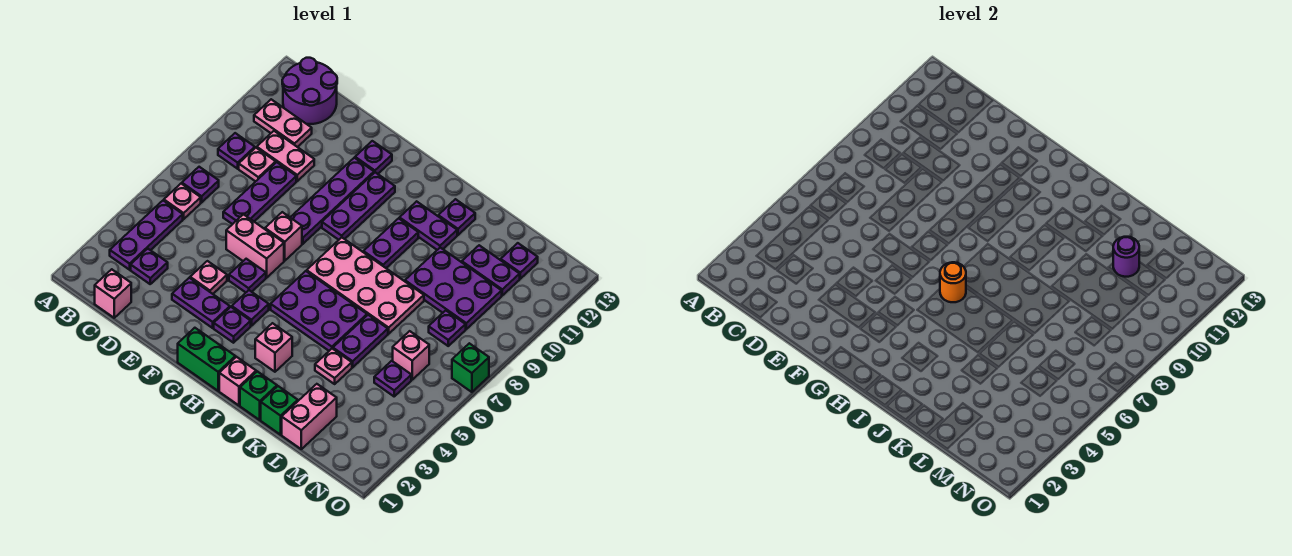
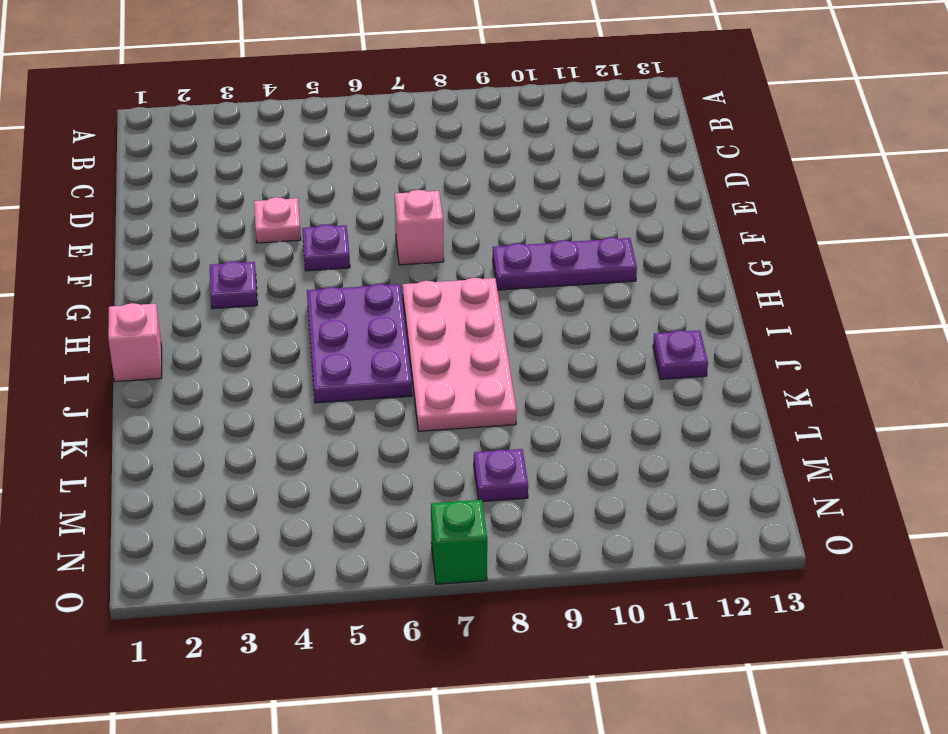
none -> purple 1x3 plate [110,201,183,270]
none -> pink 1x1 plate [164,184,201,219]
none -> purple 1x1 plate [182,167,219,202]
none -> purple 1x1 plate [218,133,255,169]

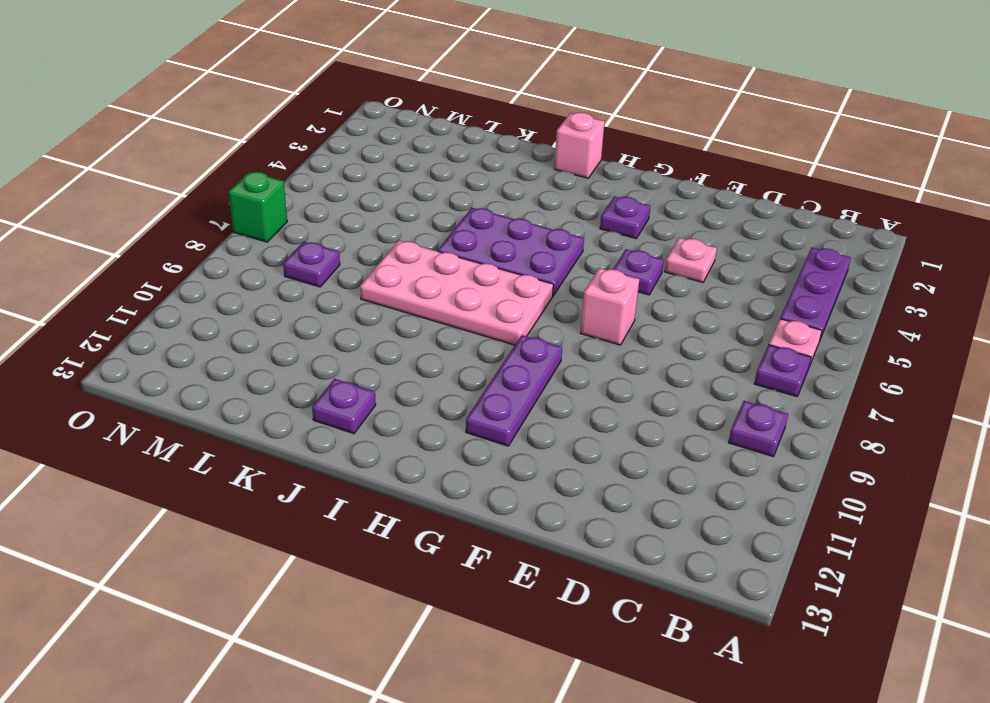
none -> pink 1x2 plate [254,99,312,147]
none -> purple 2x2 round brick [282,58,337,124]
none -> pink 1x1 brick [95,269,131,318]
none -> purple 1x1 plate [131,249,168,284]

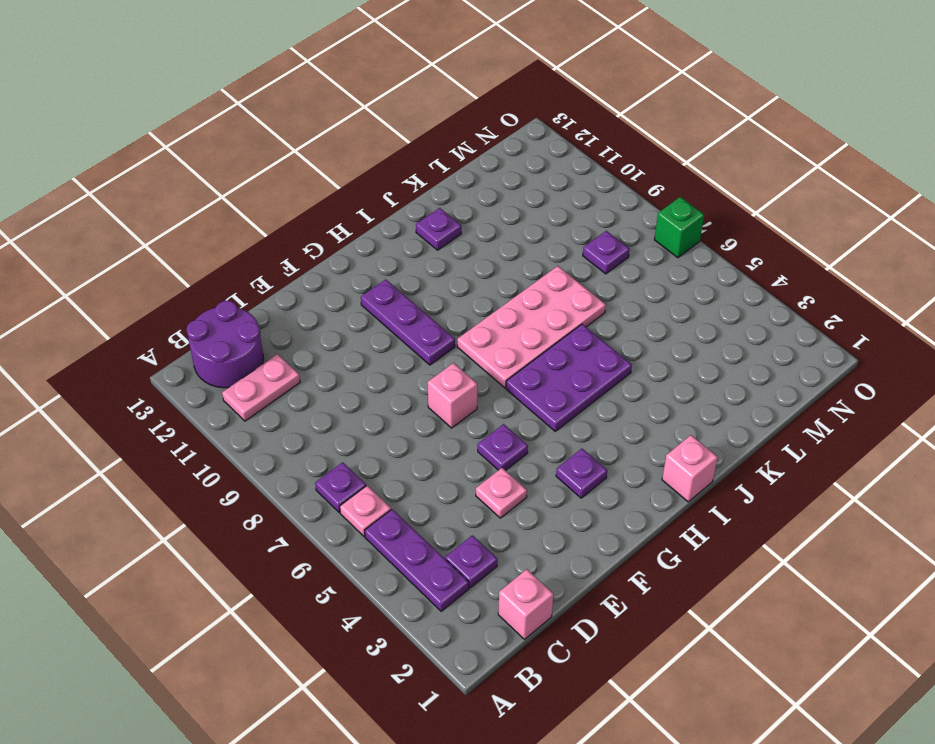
none -> purple 1x1 plate [218,133,255,169]
none -> pink 1x1 plate [239,148,276,181]
none -> pink 1x2 plate [257,131,314,181]
none -> purple 1x3 plate [223,162,296,224]

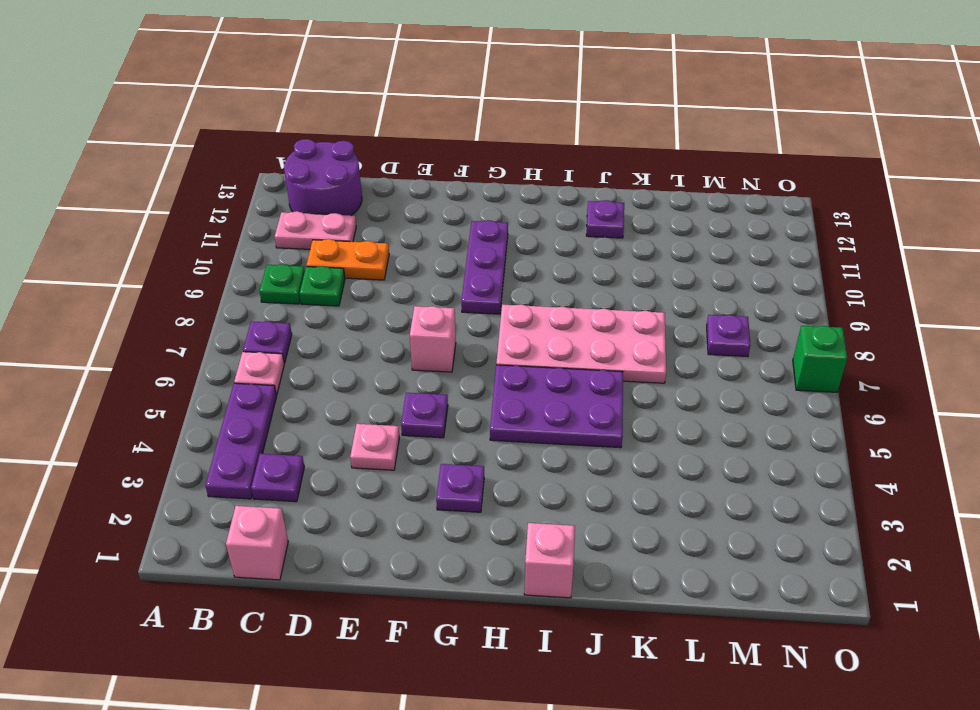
green 1x1 plate [259,264,305,304] -> purple 1x1 plate [218,133,255,169]
green 1x1 plate [300,266,345,306] -> pink 1x1 plate [239,148,276,181]
orange 1x2 plate [306,239,389,280] -> pink 1x2 plate [257,131,314,181]
none -> purple 1x3 plate [223,162,296,224]
none -> purple 1x2 plate [172,278,230,328]
none -> pink 1x2 brick [226,214,284,277]
none -> purple 1x4 plate [290,158,374,244]

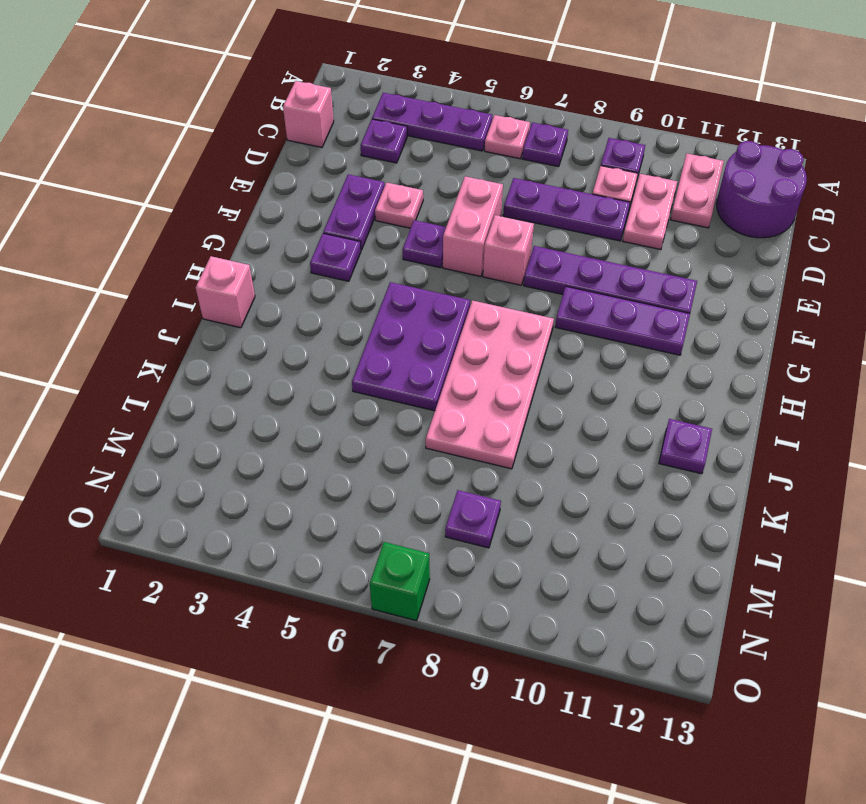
none -> purple 1x1 plate [355,141,392,174]
none -> green 1x2 brick [178,328,235,391]
none -> purple 1x1 plate [232,290,269,326]
none -> pink 1x1 brick [255,323,292,372]

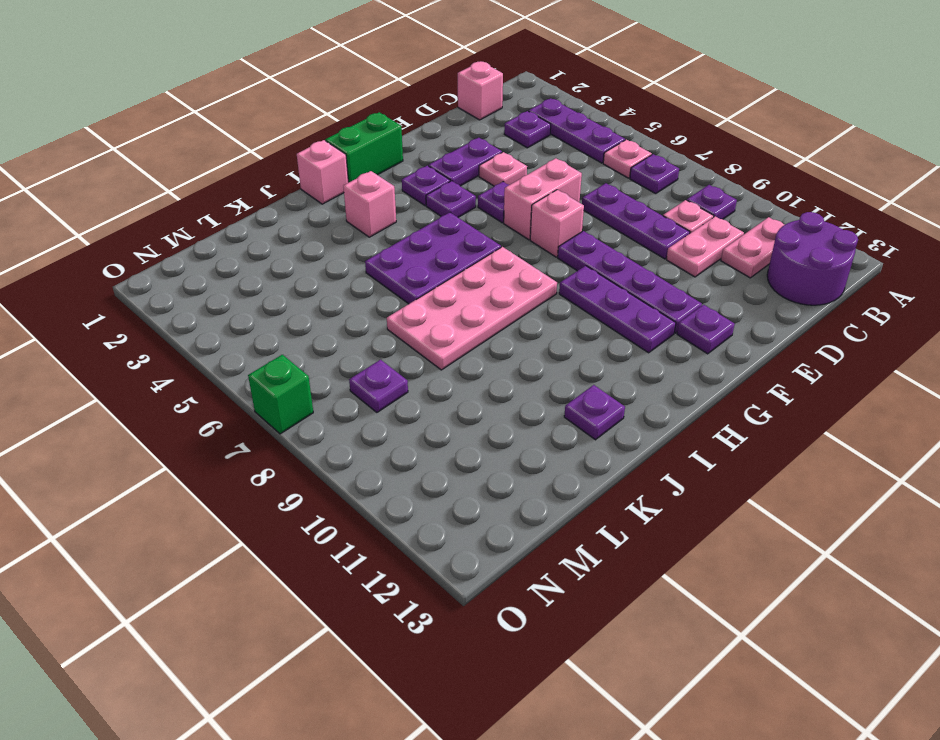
none -> purple 1x2 plate [363,218,418,268]
none -> purple 1x2 plate [399,201,457,250]
none -> green 1x1 brick [240,371,277,420]
none -> green 1x1 brick [261,386,298,435]

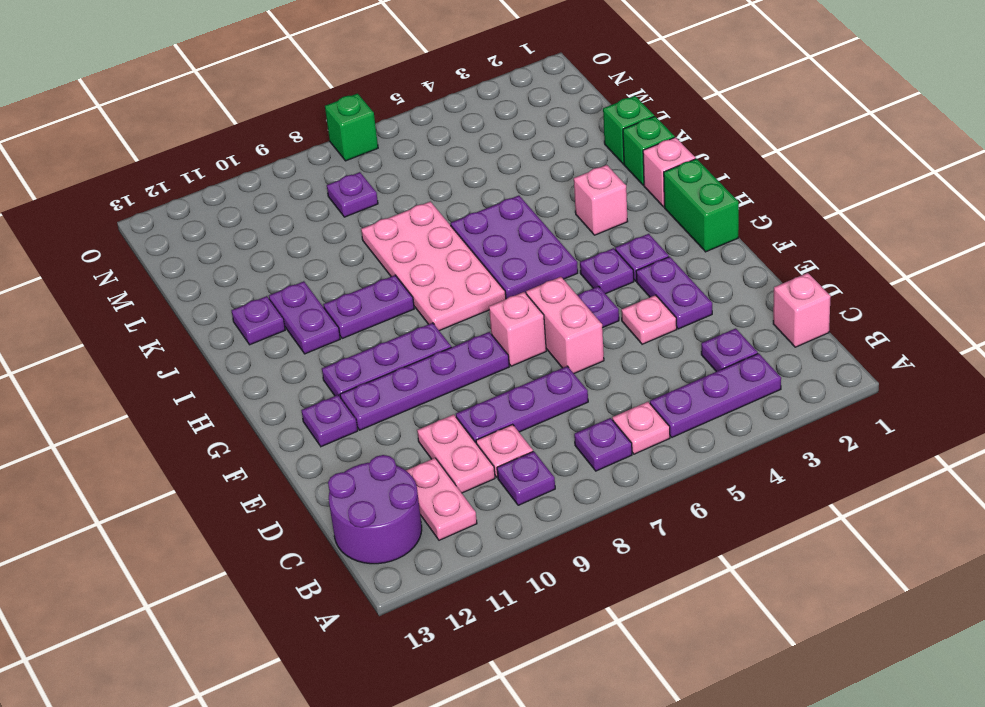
none -> pink 1x1 plate [315,349,352,384]
none -> purple 1x2 plate [333,315,388,367]
none -> purple 2x3 plate [405,248,502,329]
none -> pink 1x2 brick [282,384,337,449]

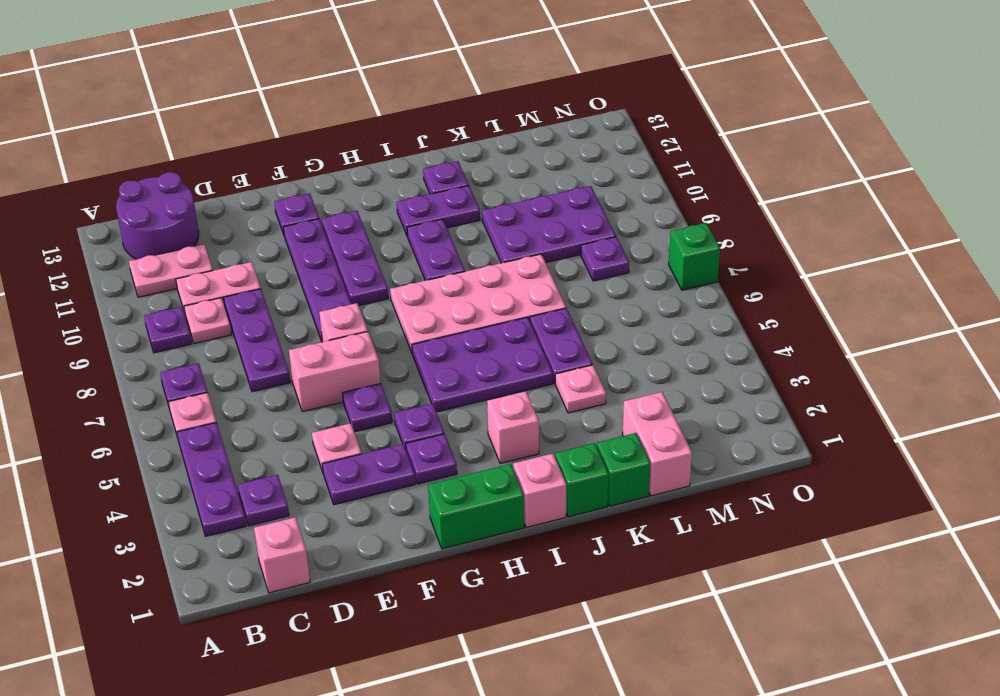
none -> purple 1x2 plate [462,245,520,295]
none -> purple 1x1 plate [374,361,411,396]
none -> pink 1x1 brick [393,331,429,380]
none -> purple 1x1 plate [501,243,538,279]

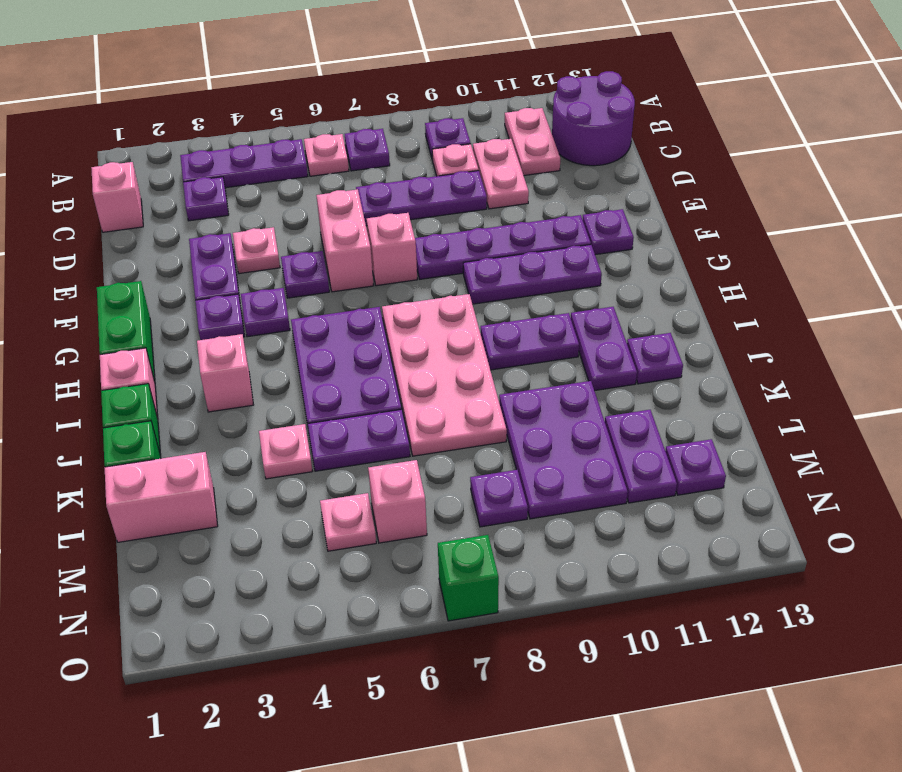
pink 1x1 plate [320,493,376,551] -> purple 1x1 plate [374,361,411,396]
none -> orange 1x1 round brick [940,262,966,302]
none -> purple 1x1 round brick [1113,237,1139,277]

